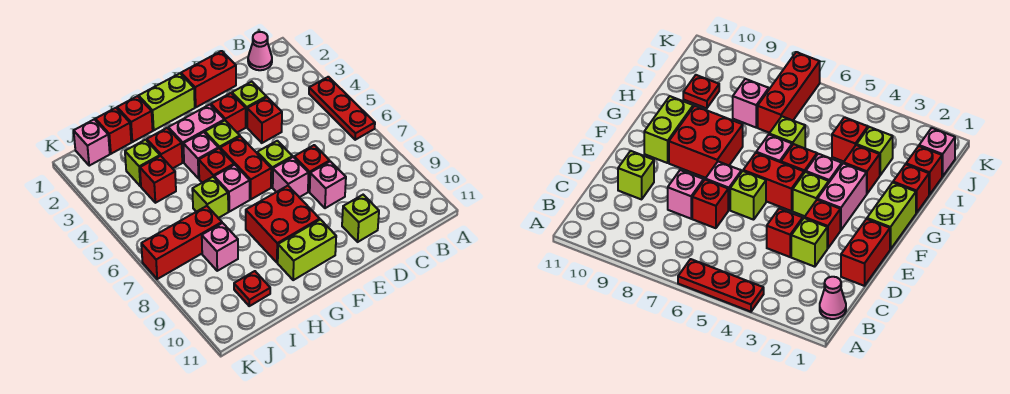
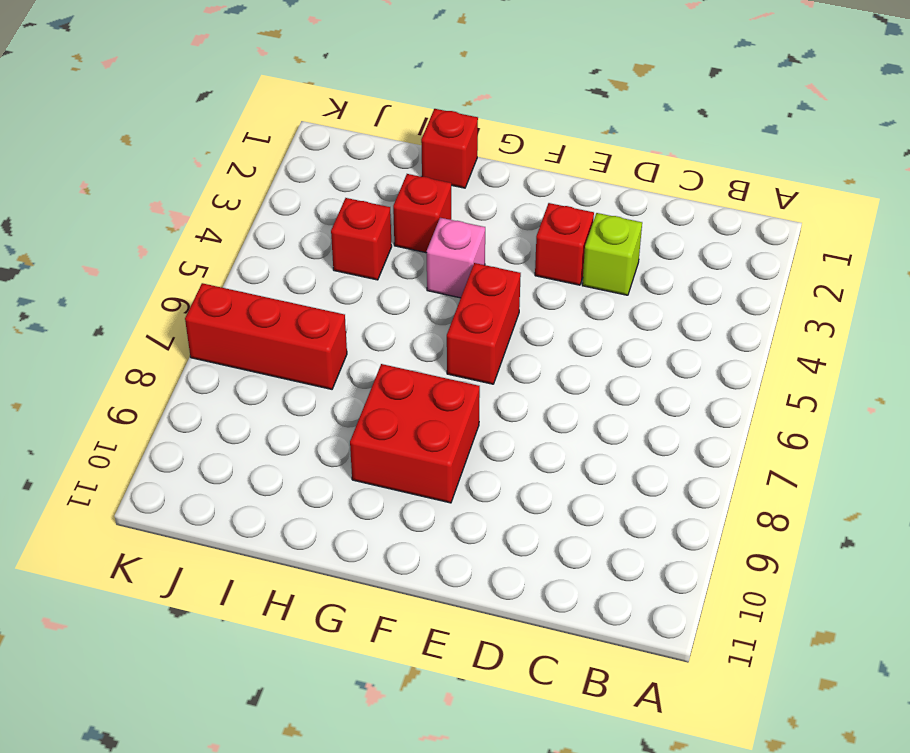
none -> red 1x3 plate [309,77,375,140]
none -> pink 1x1 cone [248,32,272,70]
none -> red 1x2 brick [181,51,236,107]
none -> red 1x1 brick [247,97,282,143]

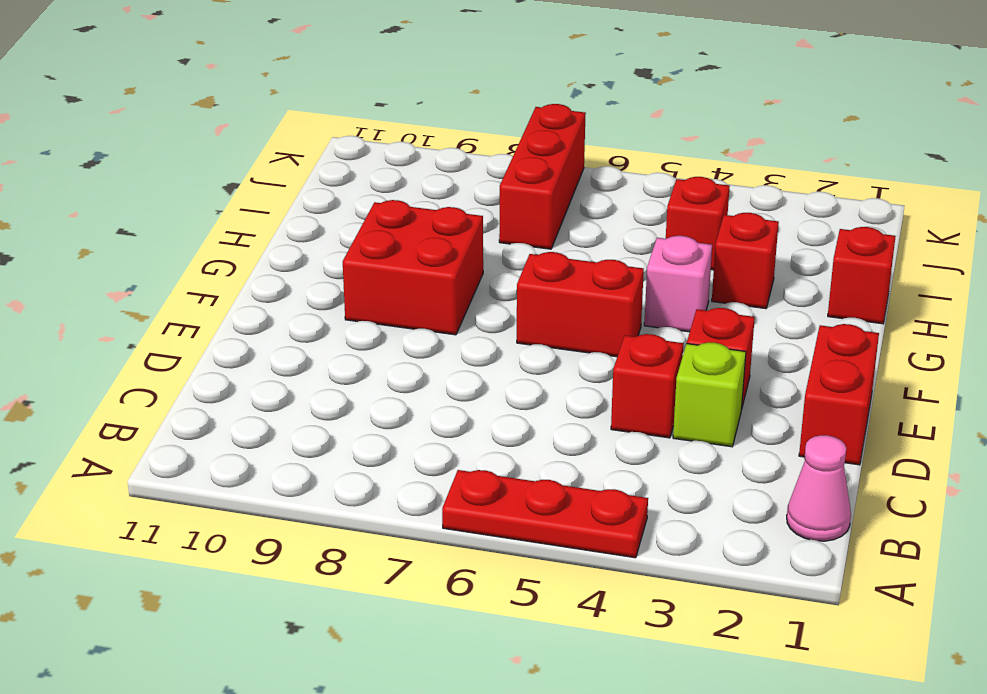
none -> red 1x1 brick [294,145,330,192]
none -> pink 1x1 brick [310,161,346,208]
none -> lime 1x1 brick [342,195,379,242]
none -> lime 1x1 brick [257,141,292,187]

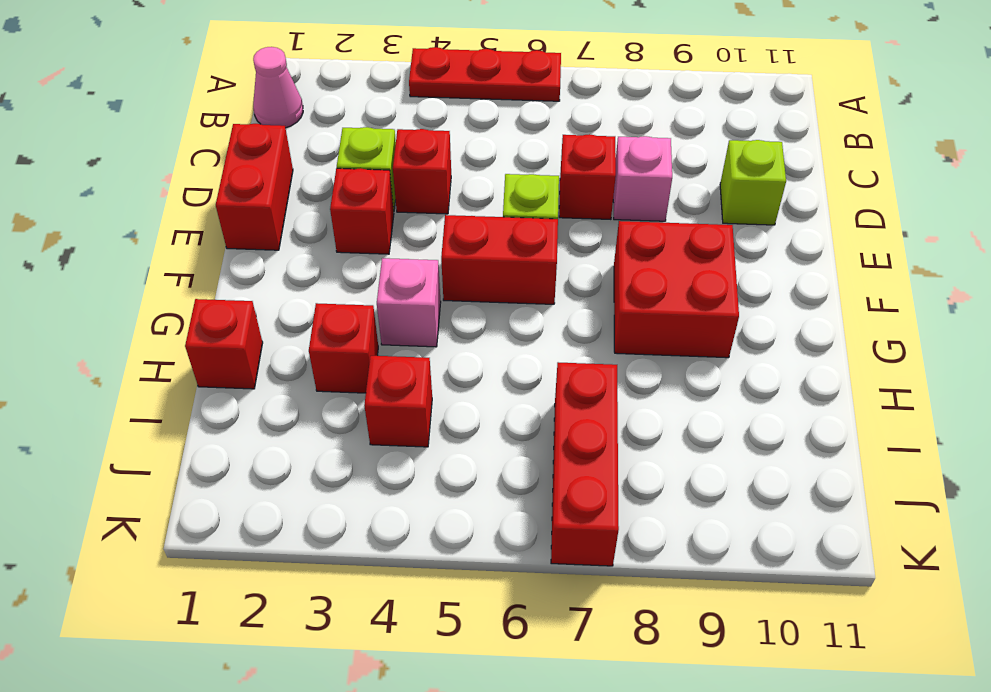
none -> pink 1x1 brick [273,157,308,197]
none -> lime 1x2 brick [139,73,195,130]
none -> pink 1x2 brick [168,105,224,162]
none -> lime 1x1 brick [205,120,240,148]

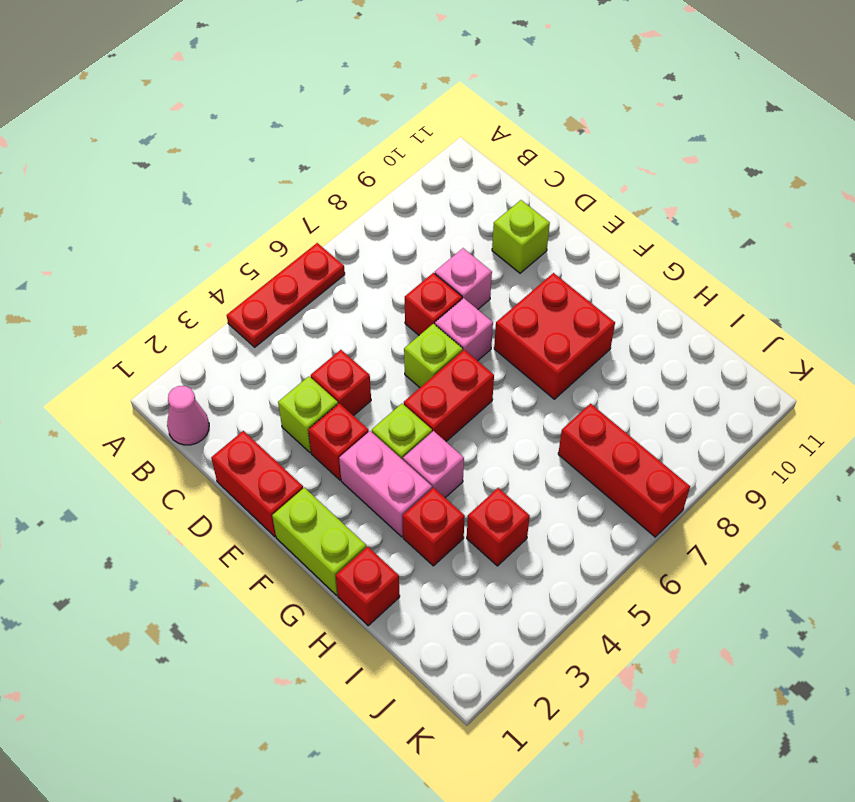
none -> lime 1x2 brick [278,220,336,280]
none -> red 1x1 brick [199,148,234,183]
none -> pink 1x1 brick [214,165,250,212]
none -> lime 1x1 brick [192,177,228,218]

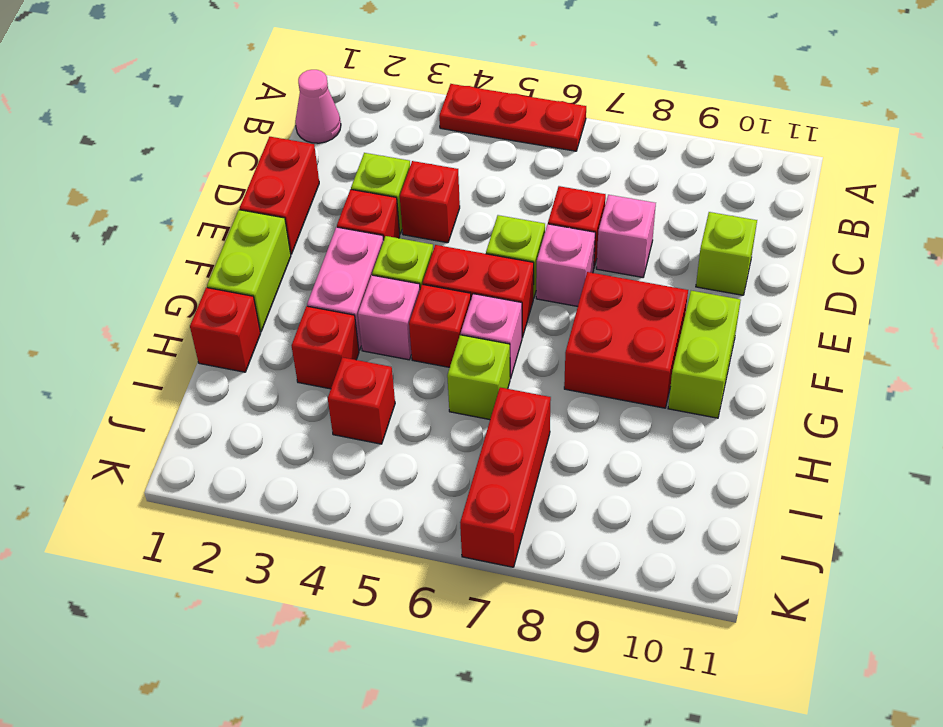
none -> red 1x1 brick [95,108,131,154]
none -> lime 1x1 brick [125,140,160,186]
none -> pink 1x1 brick [202,223,238,271]
none -> red 1x1 plate [234,271,270,306]

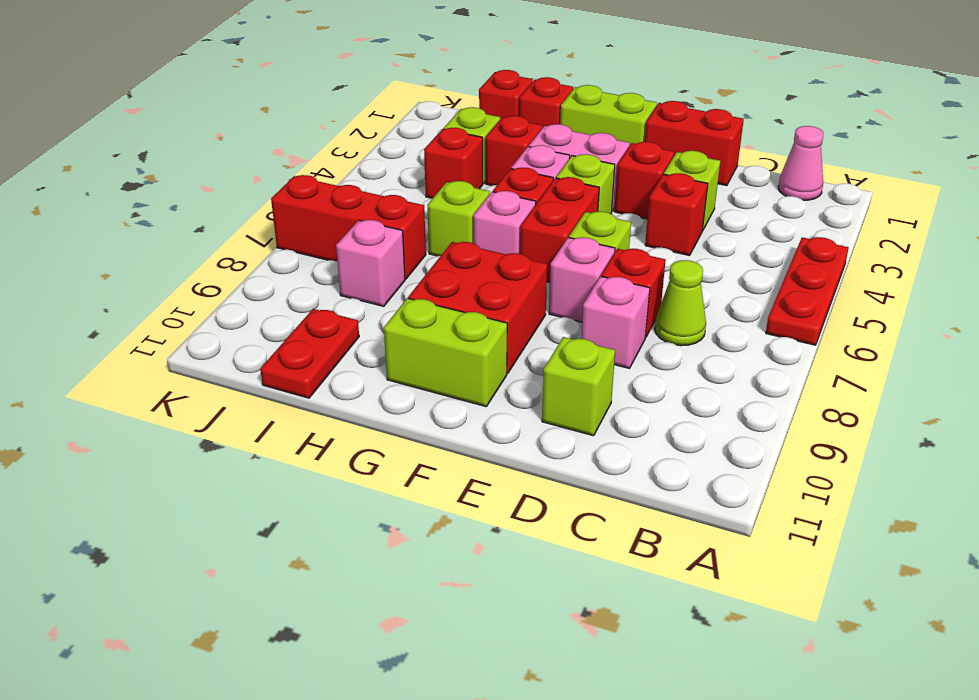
lime 1x1 cone [655,260,706,346] -> none
red 1x2 plate [260,309,359,398] -> red 1x1 plate [234,271,270,306]
none -> pink 1x1 brick [74,119,110,166]

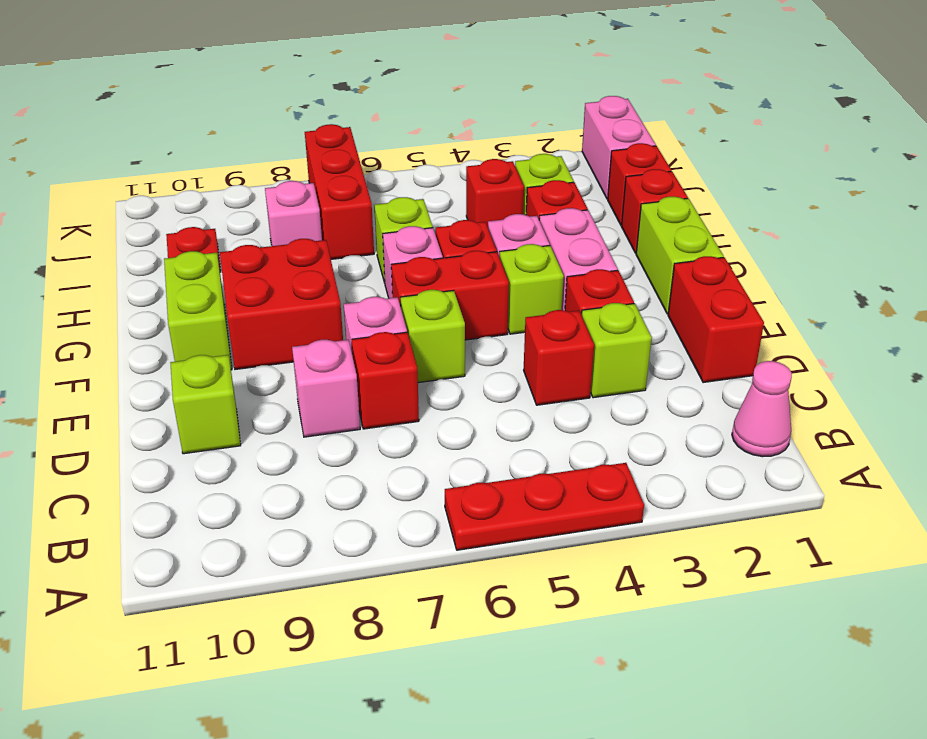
pink 1x2 brick [582,96,656,199] -> pink 1x1 brick [74,119,110,166]

